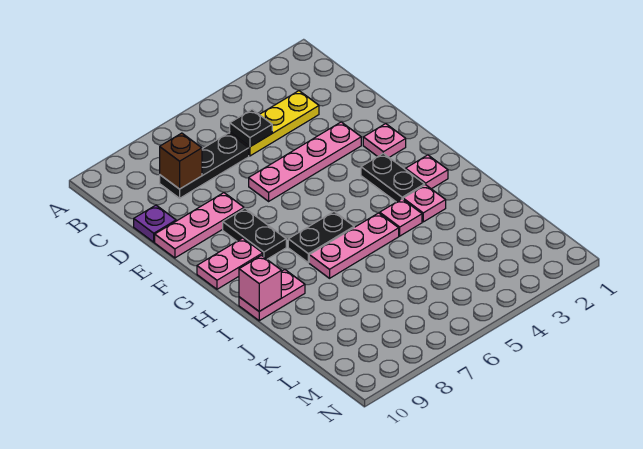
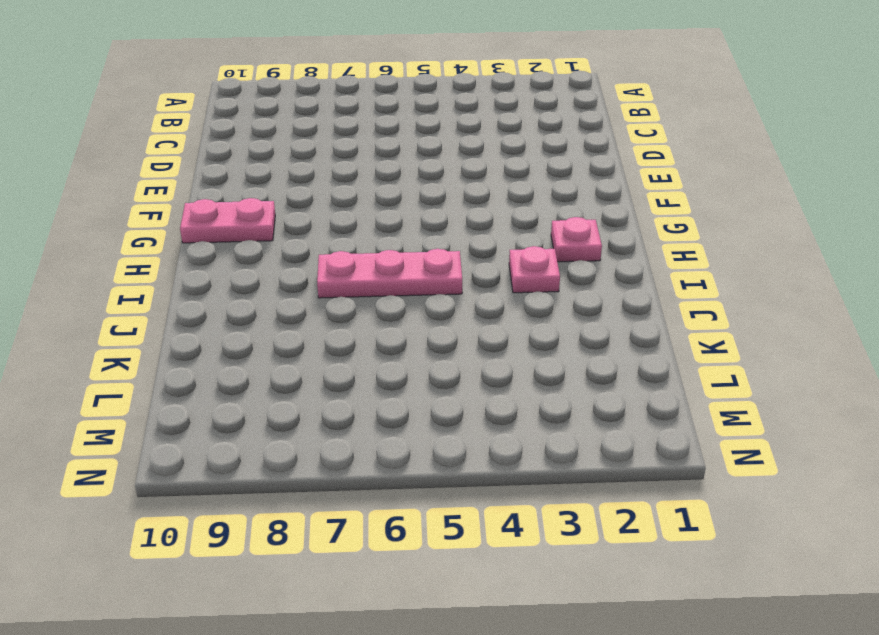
none -> yellow 1x3 plate [230,91,319,156]
none -> black 1x3 plate [160,133,249,198]
none -> purple 1x1 plate [134,205,176,242]

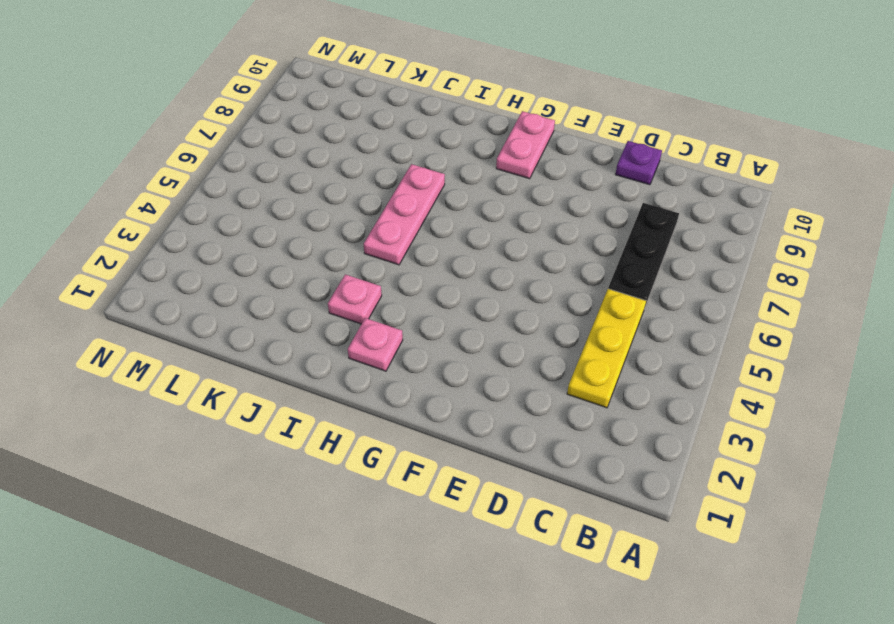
none -> pink 1x4 plate [249,122,361,201]
none -> pink 1x3 plate [155,193,244,258]
none -> pink 1x1 plate [363,124,406,157]

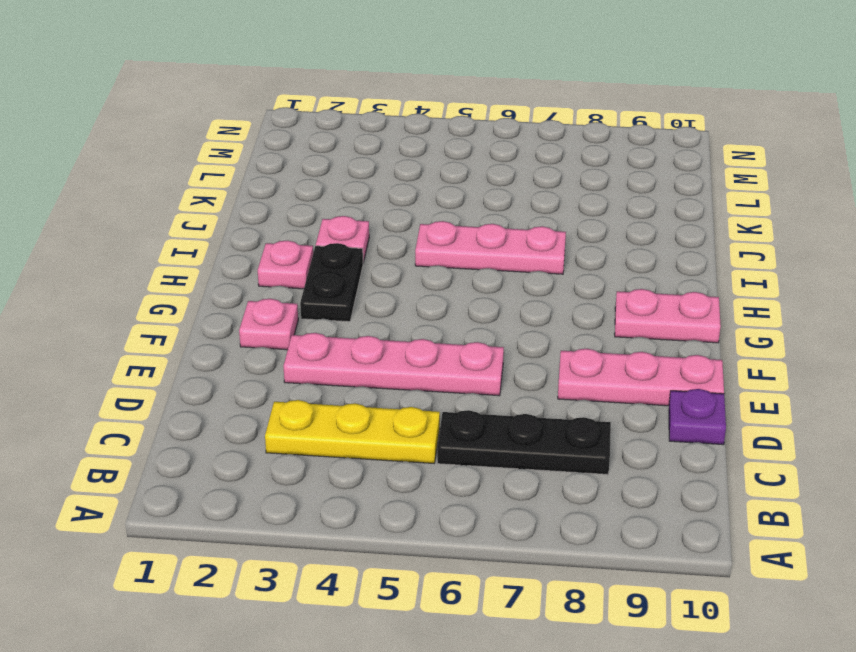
none -> black 1x2 plate [223,208,286,259]
none -> black 1x2 plate [288,212,354,263]
none -> pink 1x1 plate [380,199,422,236]

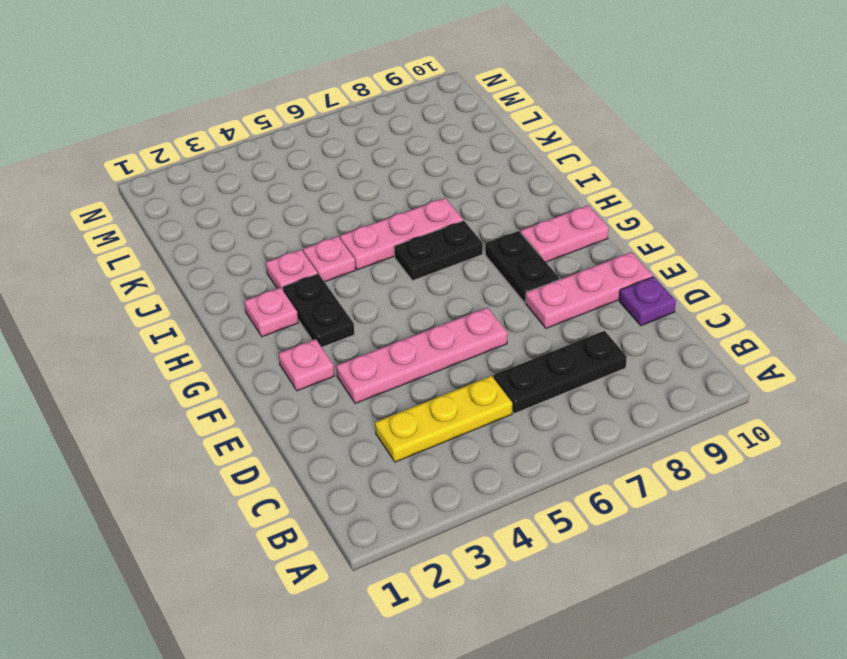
none -> pink 1x2 plate [239,270,305,321]
none -> black 1x1 plate [230,110,272,147]
none -> brown 1x1 brick [160,133,202,189]

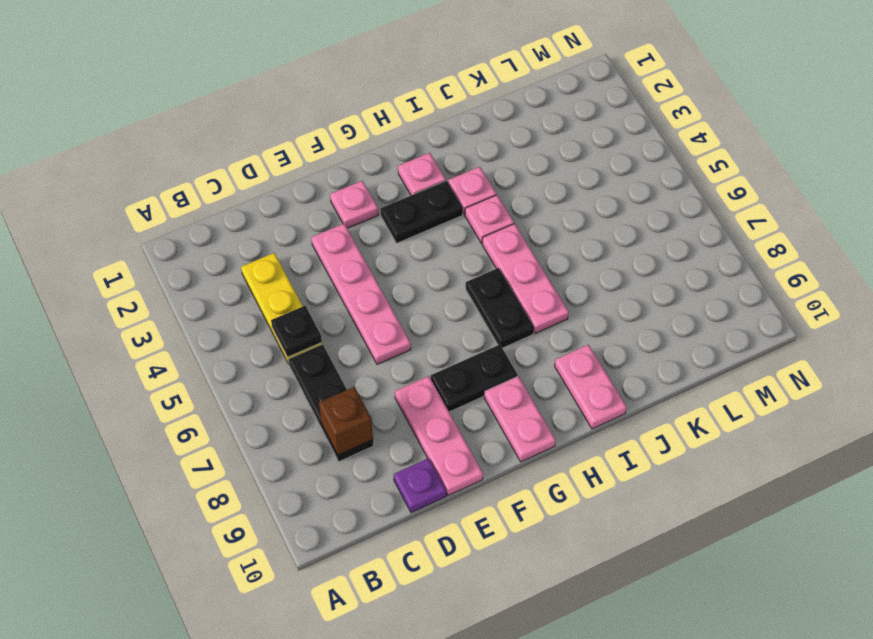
none -> pink 1x1 brick [239,256,281,311]

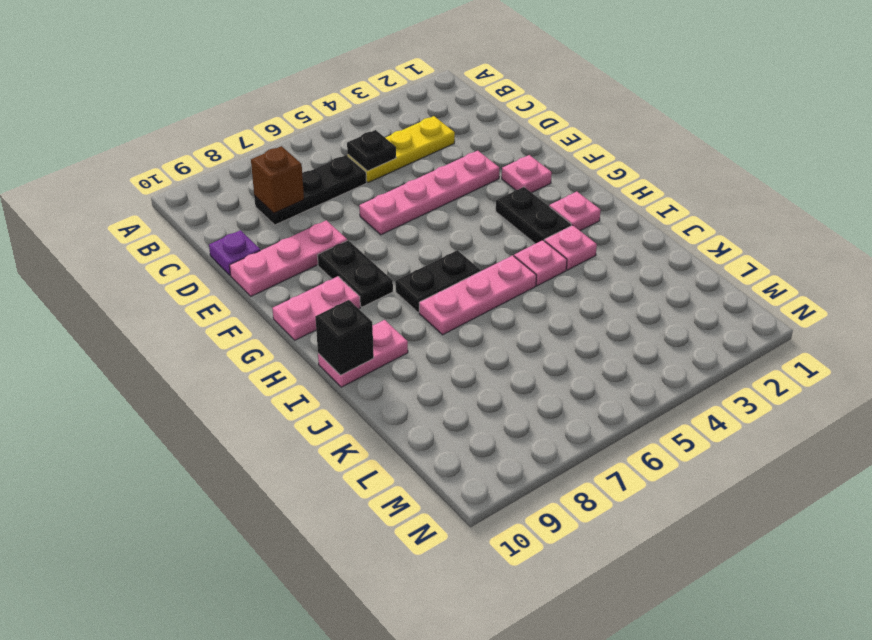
black 1x1 brick [315,300,374,375] -> pink 1x1 brick [239,256,281,311]

